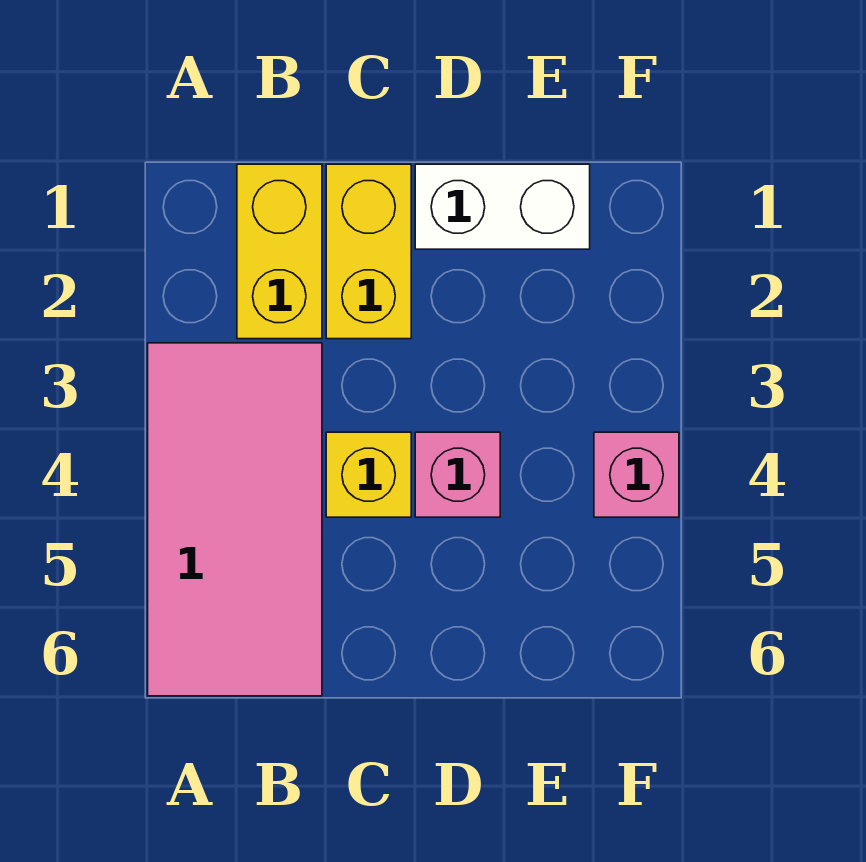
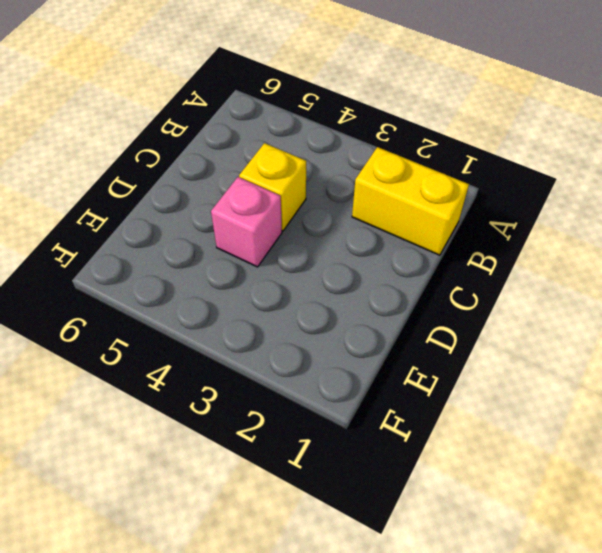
none -> pink 2x4 tile [148,343,322,696]
none -> yellow 1x2 brick [326,164,411,339]

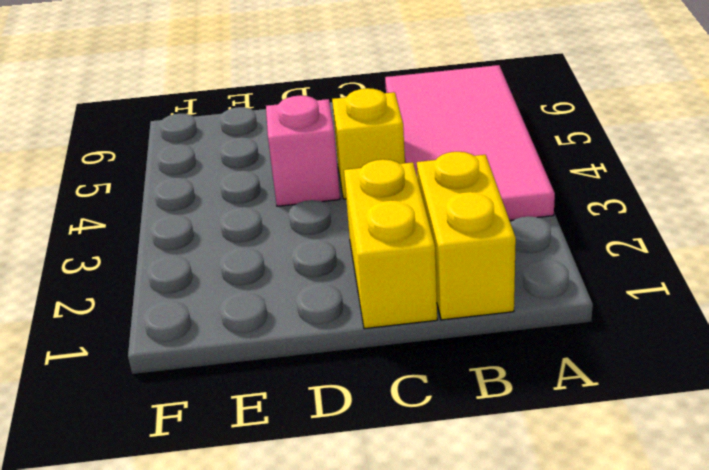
none -> white 1x2 brick [415,164,590,249]
none -> pink 1x1 brick [594,432,679,517]

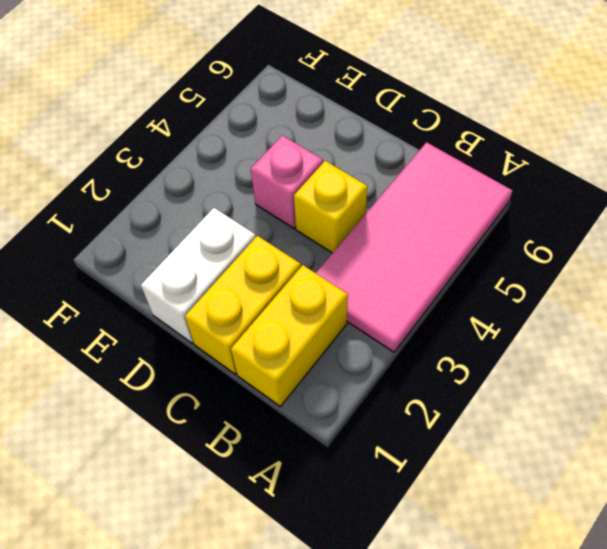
white 1x2 brick [141,208,256,343] -> white 1x2 brick turned to [415,164,590,249]
none -> pink 1x1 brick [594,432,679,517]

